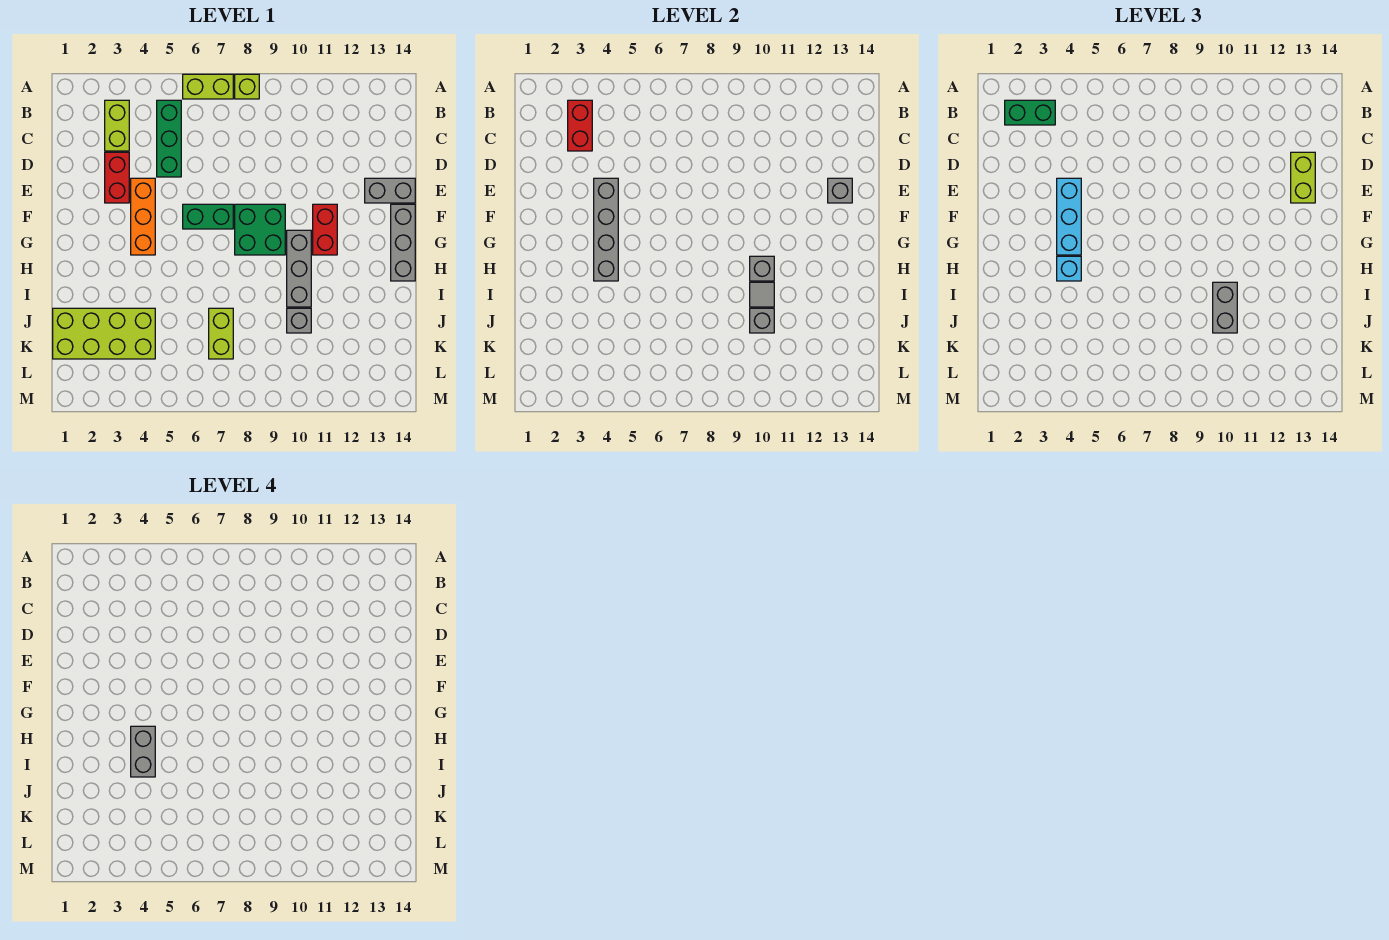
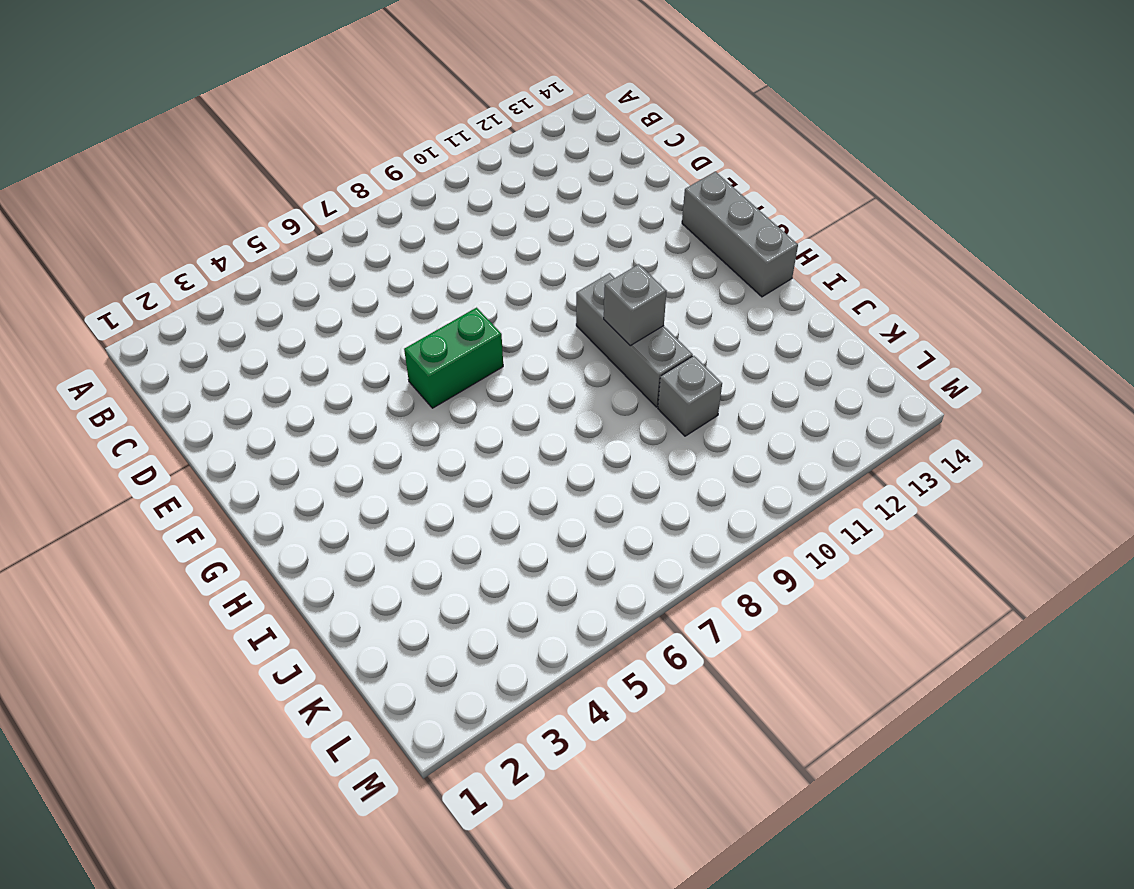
none -> lime 1x2 brick [183,74,233,99]
none -> lime 1x1 brick [235,74,259,99]
none -> lime 1x2 brick [105,100,129,151]

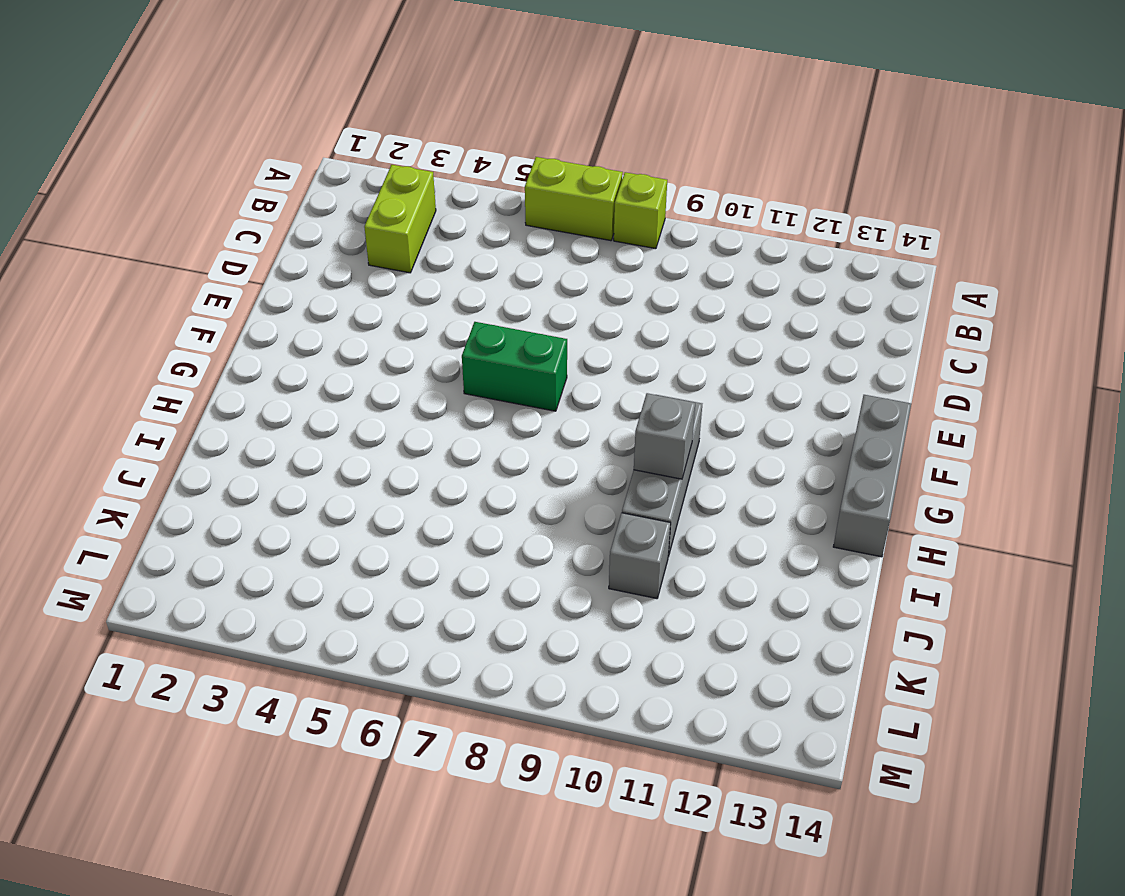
none -> green 1x3 brick [157,100,181,177]
none -> red 1x2 brick [105,152,129,203]
none -> orange 1x3 brick [131,178,155,255]

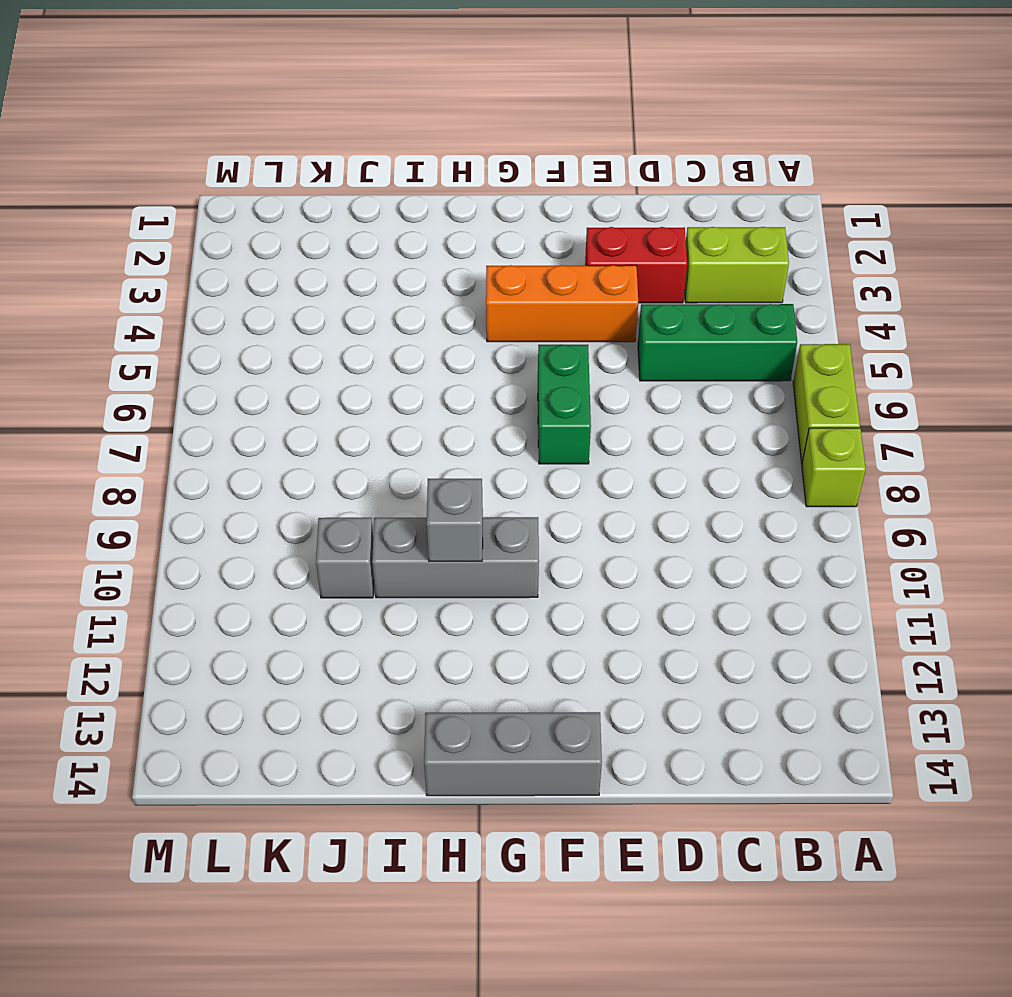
none -> grey 1x2 brick [365,178,415,203]
none -> green 2x2 brick [235,204,285,255]
none -> red 1x2 brick [313,204,337,255]

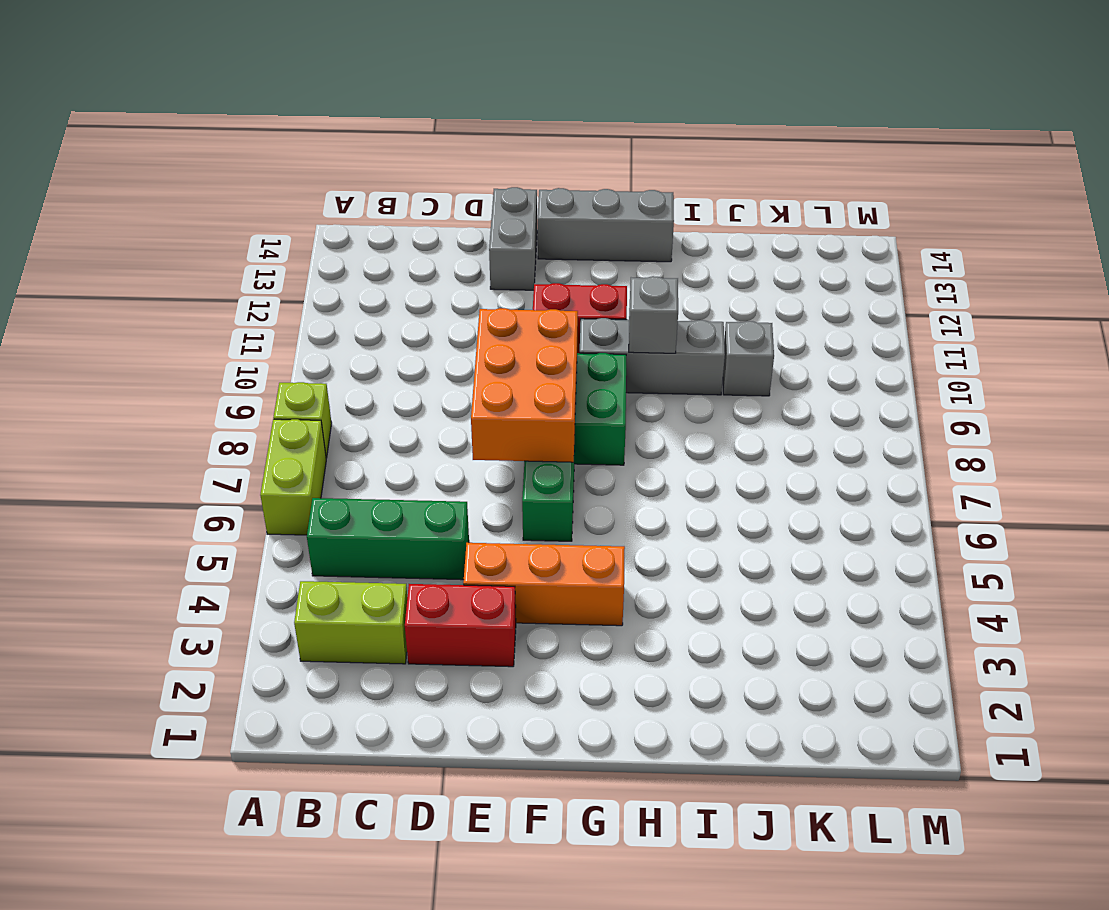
orange 2x3 brick [471,308,578,462] -> none
none -> lime 2x4 brick [53,308,155,359]
none -> lime 1x2 brick [209,308,233,359]
none -> red 1x2 brick [568,100,592,151]

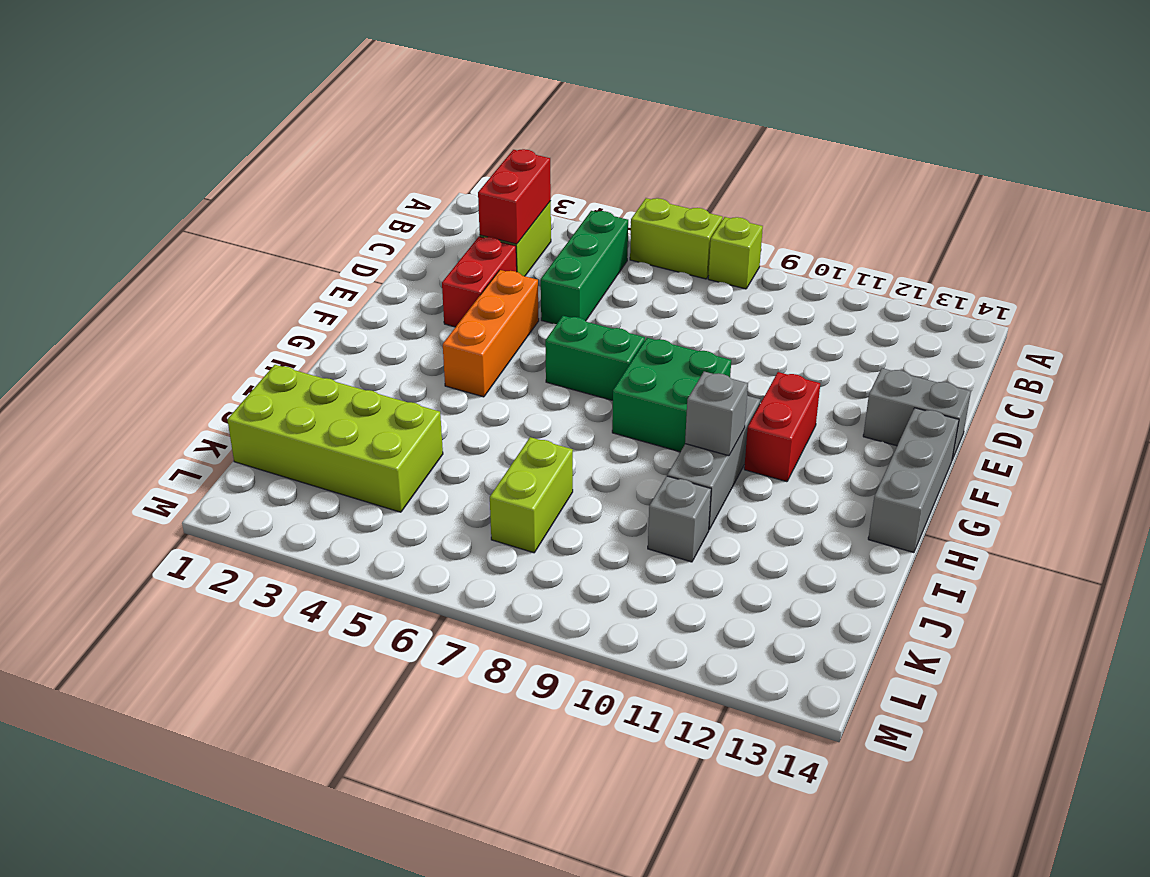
none -> grey 1x4 brick [594,178,618,281]
none -> grey 1x1 brick [828,178,852,203]
none -> grey 1x1 tile [750,282,774,307]

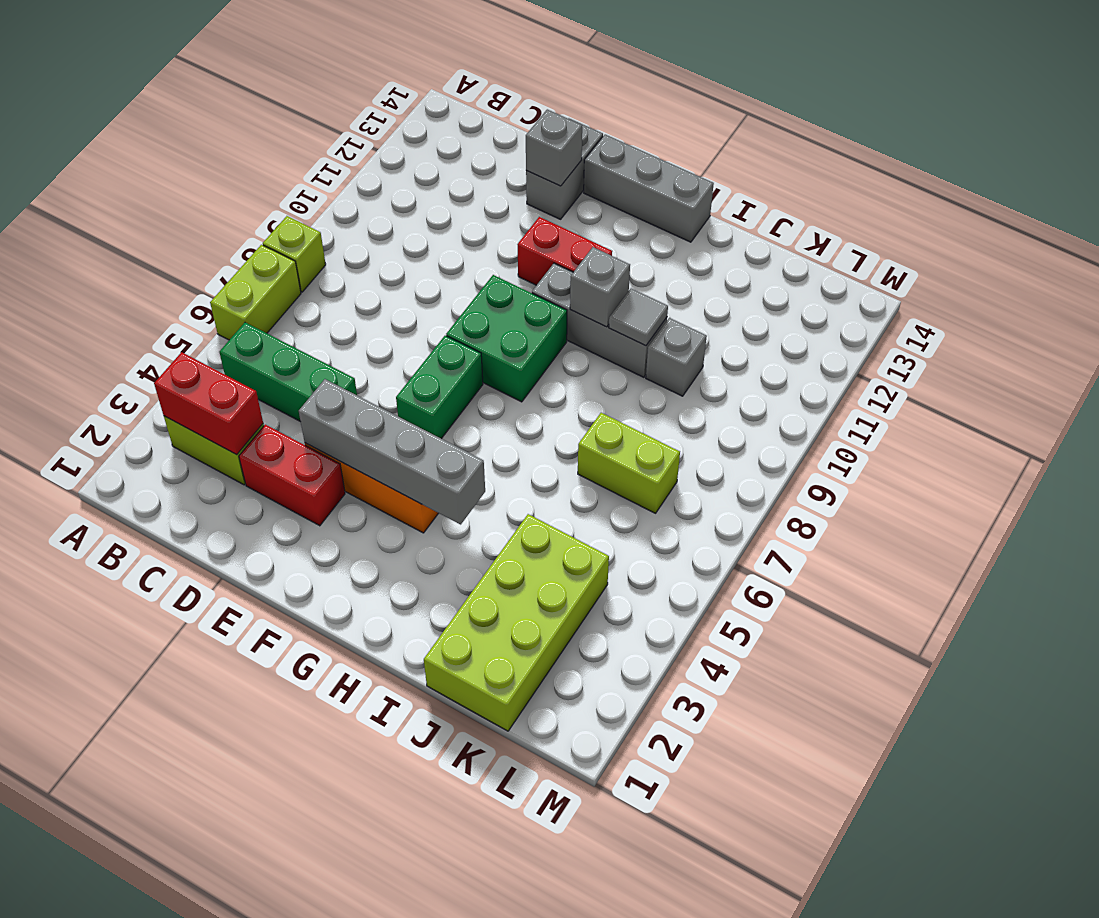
none -> grey 1x1 brick [750,308,774,333]
none -> green 1x2 brick [1005,100,1055,125]
none -> lime 1x2 brick [1291,152,1315,203]

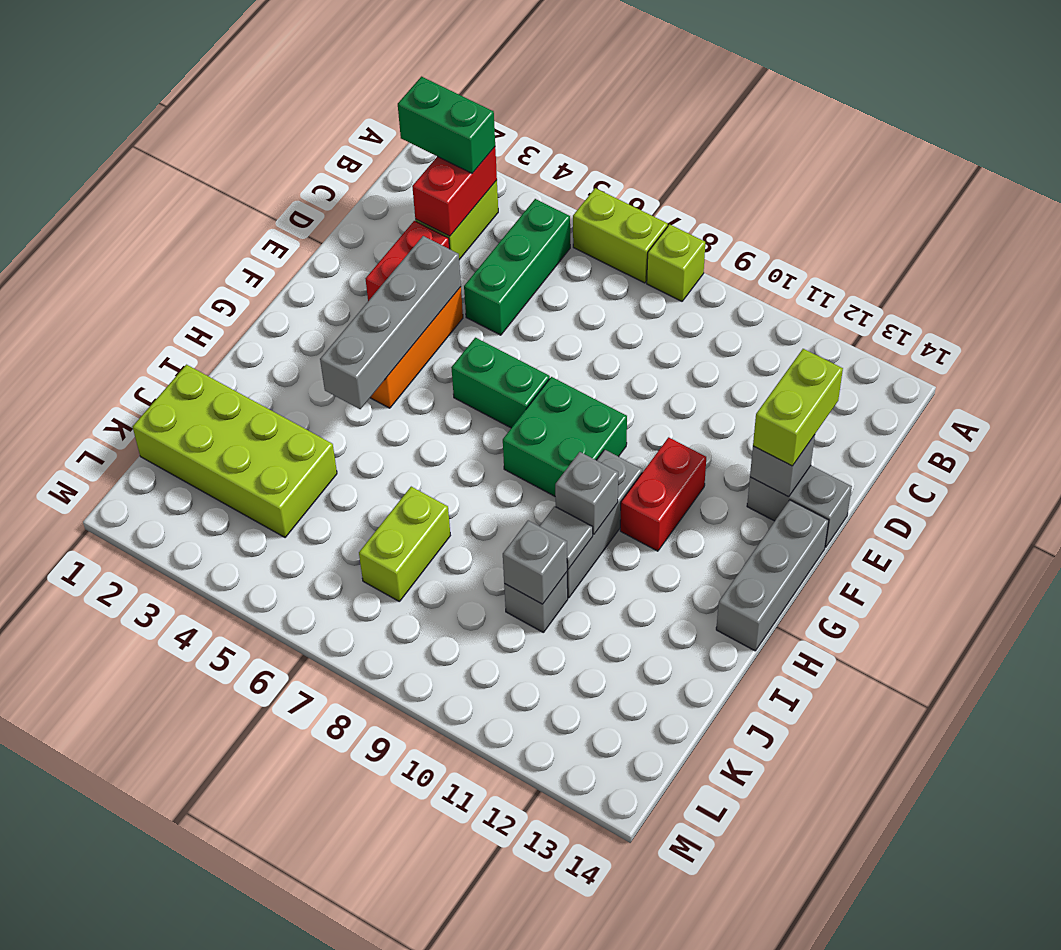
none -> cyan 1x3 brick [1057,178,1081,255]
none -> cyan 1x1 brick [1057,256,1081,281]
none -> grey 1x2 brick [1213,282,1237,333]

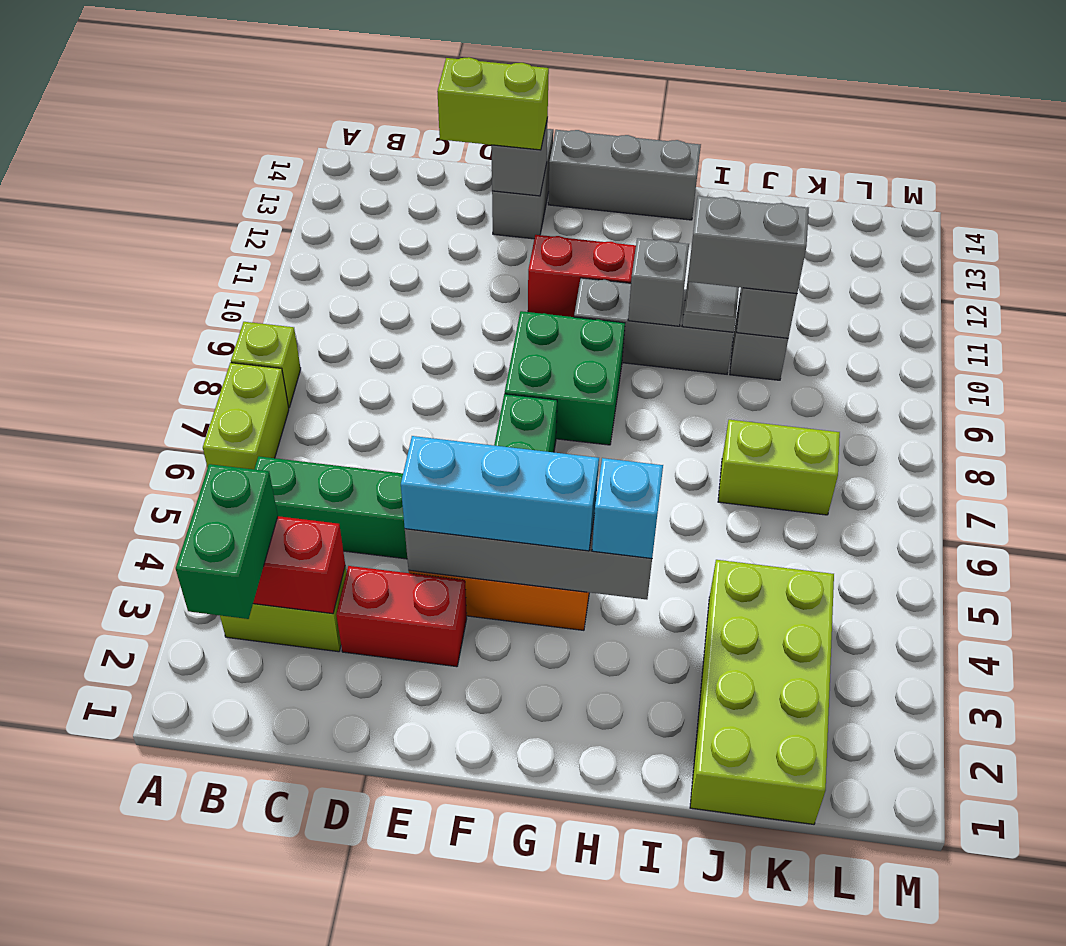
none -> grey 1x2 brick [131,726,155,777]

